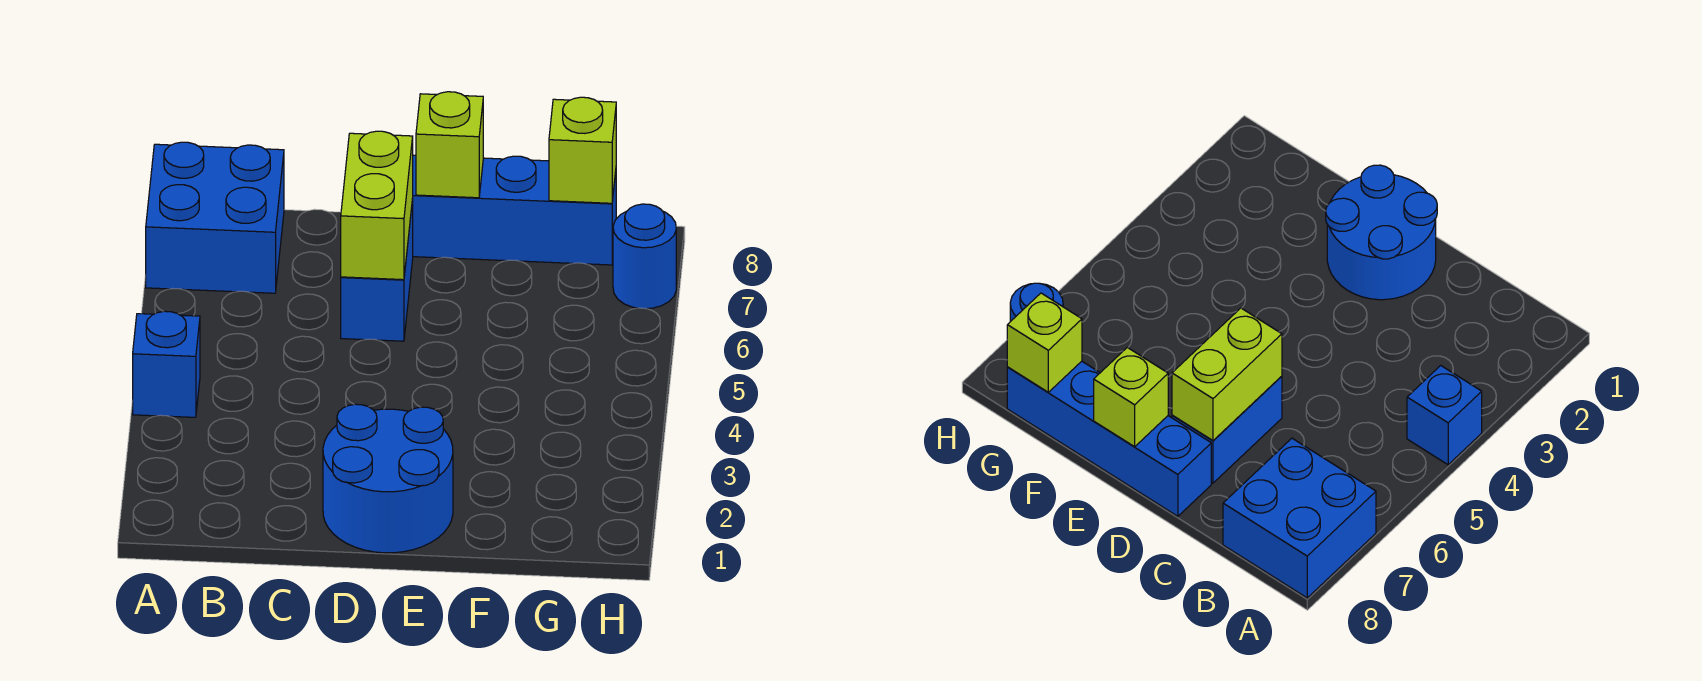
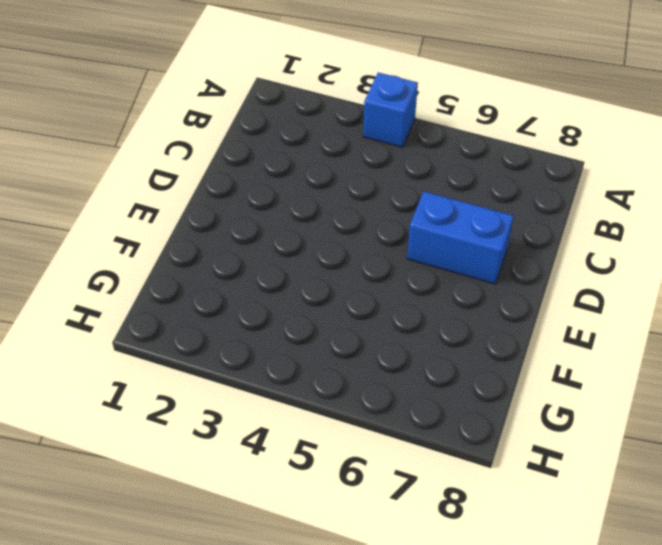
none -> blue 2x2 brick [146,142,284,293]
none -> blue 2x2 round brick [323,404,453,553]

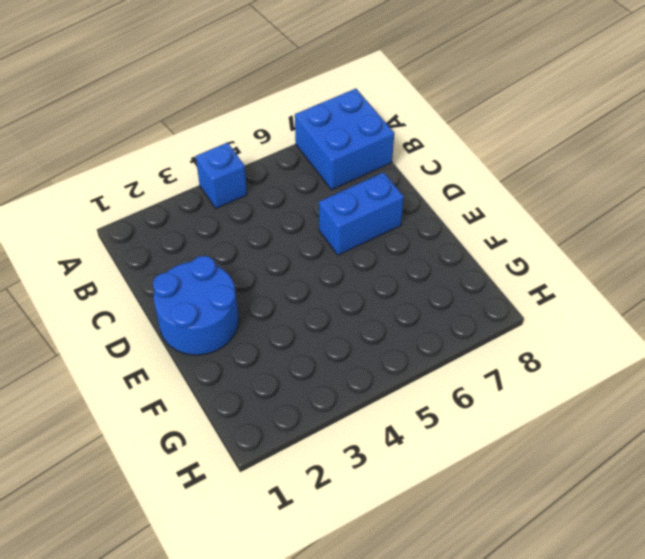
none -> blue 1x4 brick [413,155,616,265]
none -> blue 1x1 round brick [613,204,676,309]

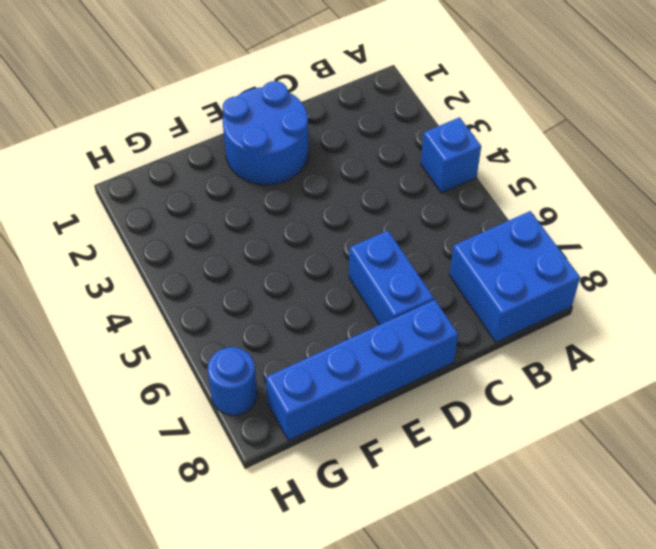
none -> lime 1x2 brick [341,131,413,280]
none -> lime 1x1 brick [416,92,483,198]

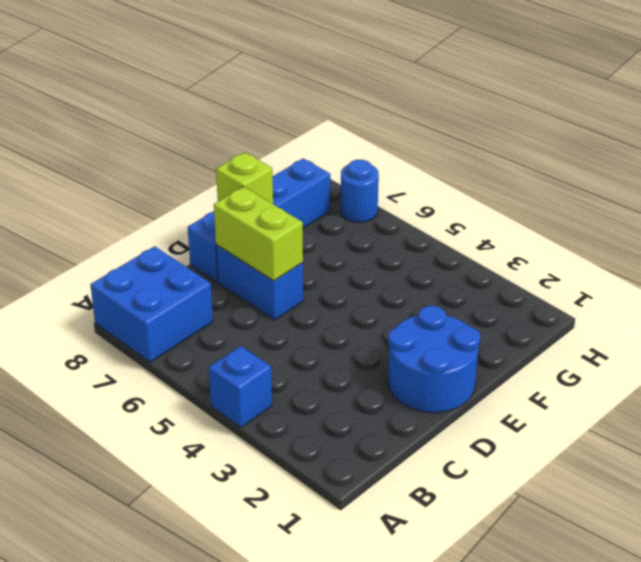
none -> lime 1x1 brick [549,97,616,203]

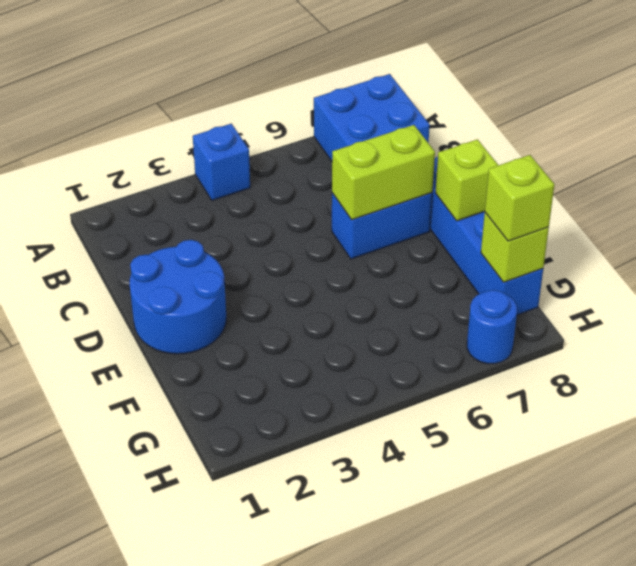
lime 1x1 brick [485,155,555,241] -> none

